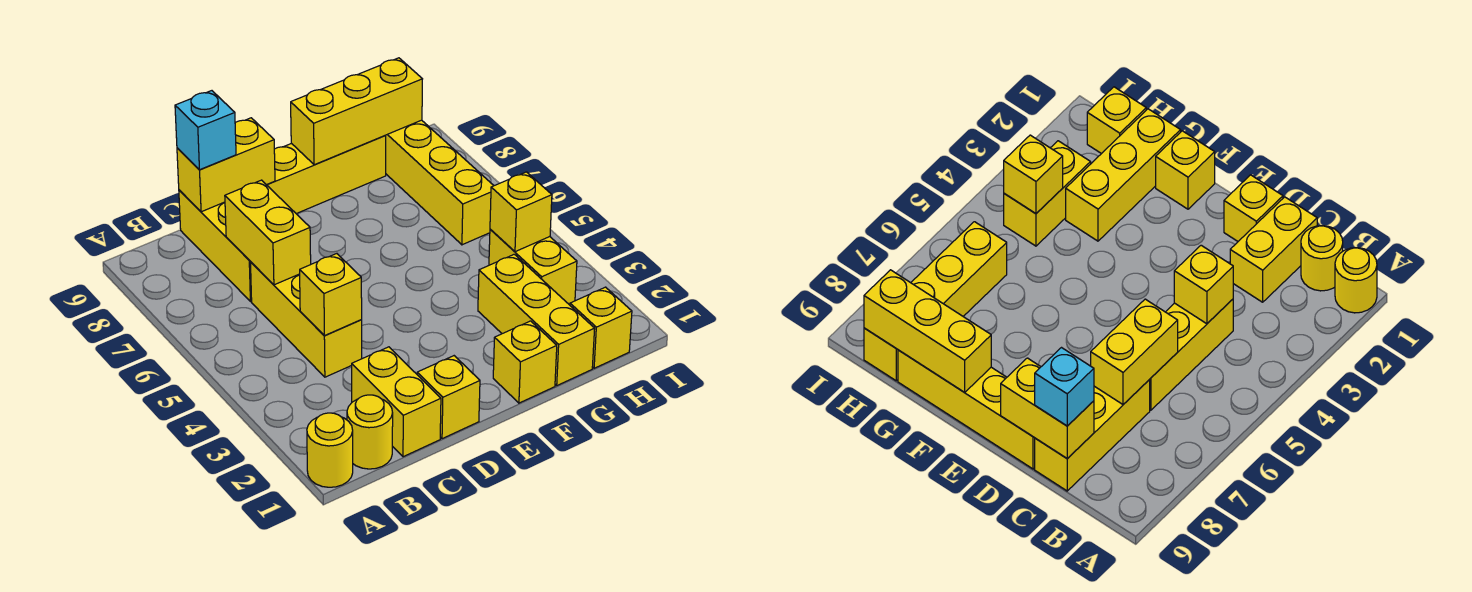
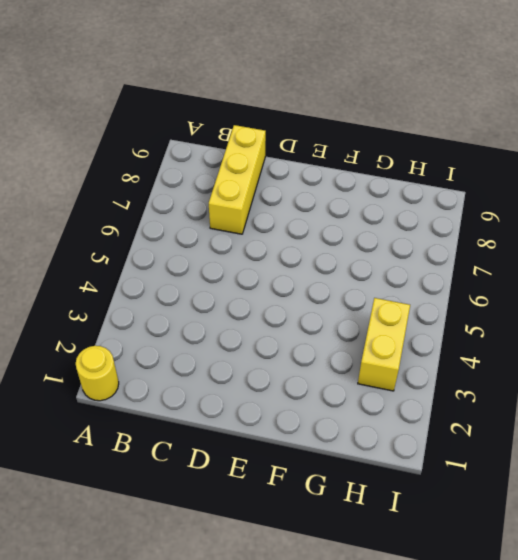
none -> yellow 1x1 round brick [347,395,393,469]
none -> yellow 1x2 brick [352,347,441,457]
none -> yellow 1x3 brick [251,262,362,377]

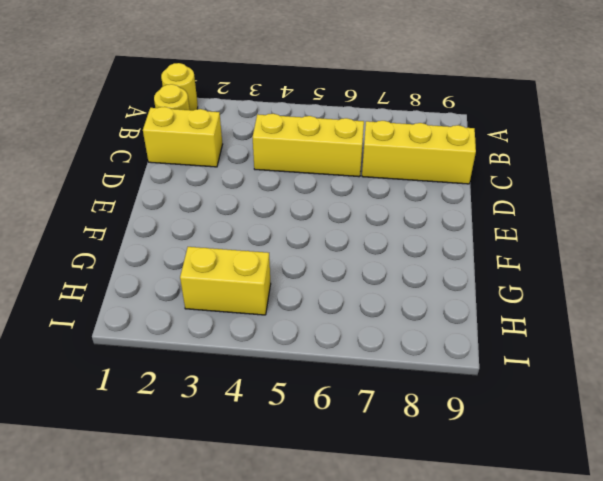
none -> yellow 1x1 brick [417,356,480,439]
none -> yellow 1x4 brick [267,136,386,214]
none -> yellow 1x1 brick [493,321,557,403]

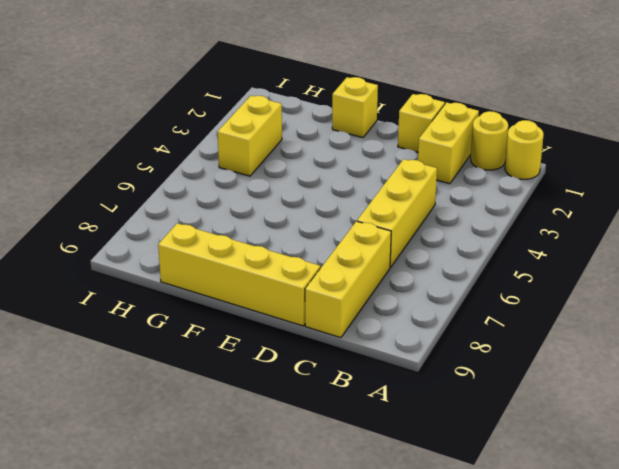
none -> yellow 1x3 brick [478,254,595,385]
none -> yellow 1x1 brick [570,287,632,368]
none -> yellow 1x4 brick [385,120,494,245]

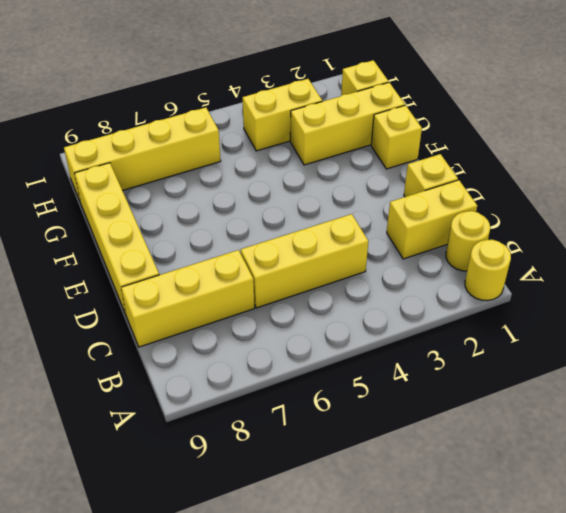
none -> yellow 1x1 brick [300,254,362,336]
none -> yellow 1x2 brick [225,180,311,285]
none -> yellow 1x2 brick [177,118,275,212]

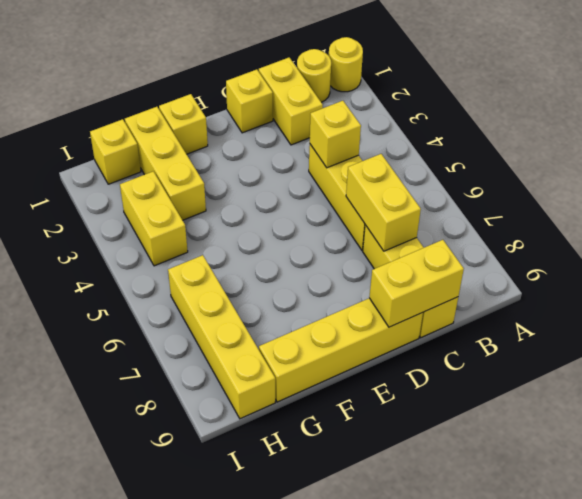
none -> yellow 1x3 brick [291,58,422,165]
none -> yellow 1x1 brick [490,172,552,252]
none -> cyan 1x1 brick [175,91,236,170]

